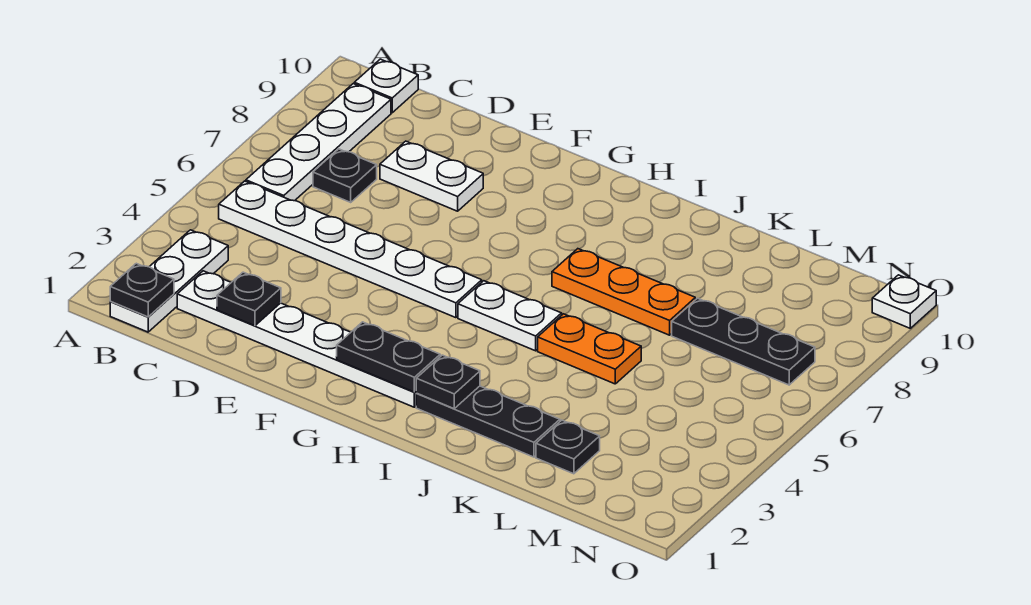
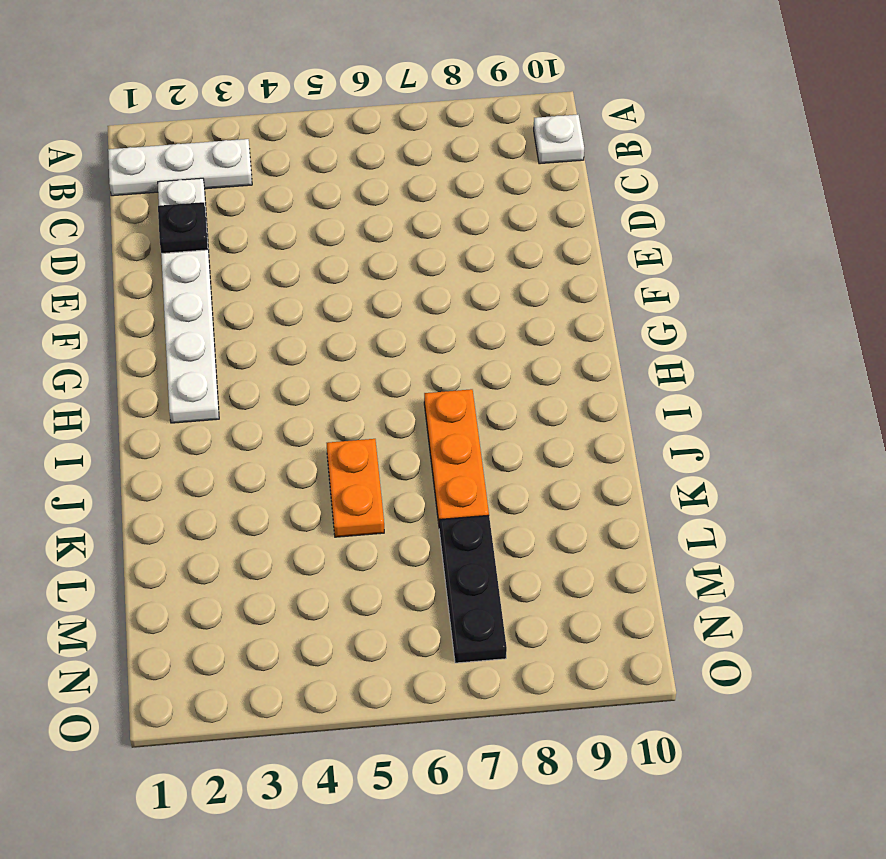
none -> white 1x6 plate [219,181,482,318]
none -> white 1x4 plate [246,84,391,201]
none -> black 1x1 plate [313,149,377,202]

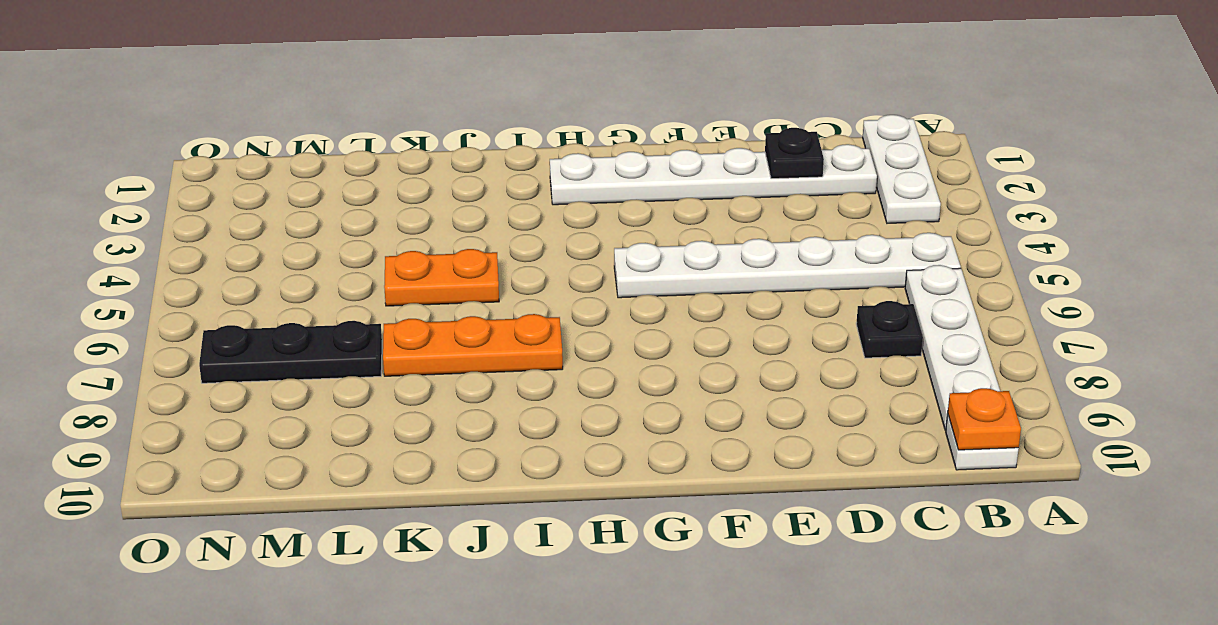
orange 1x1 plate [948,388,1021,450] -> none
none -> white 1x2 plate [380,141,483,211]
none -> white 1x2 plate [458,281,562,351]
none -> black 1x3 plate [416,386,560,457]

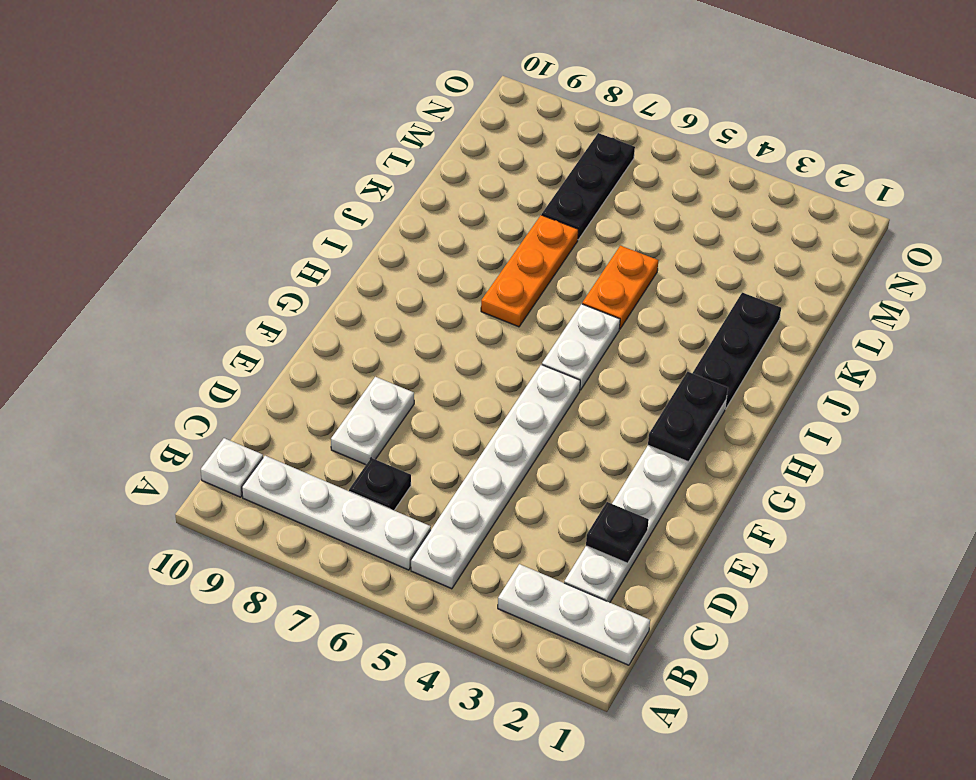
none -> black 1x1 plate [536,420,600,474]
none -> white 1x1 plate [872,275,936,328]
none -> black 1x1 plate [110,263,174,317]

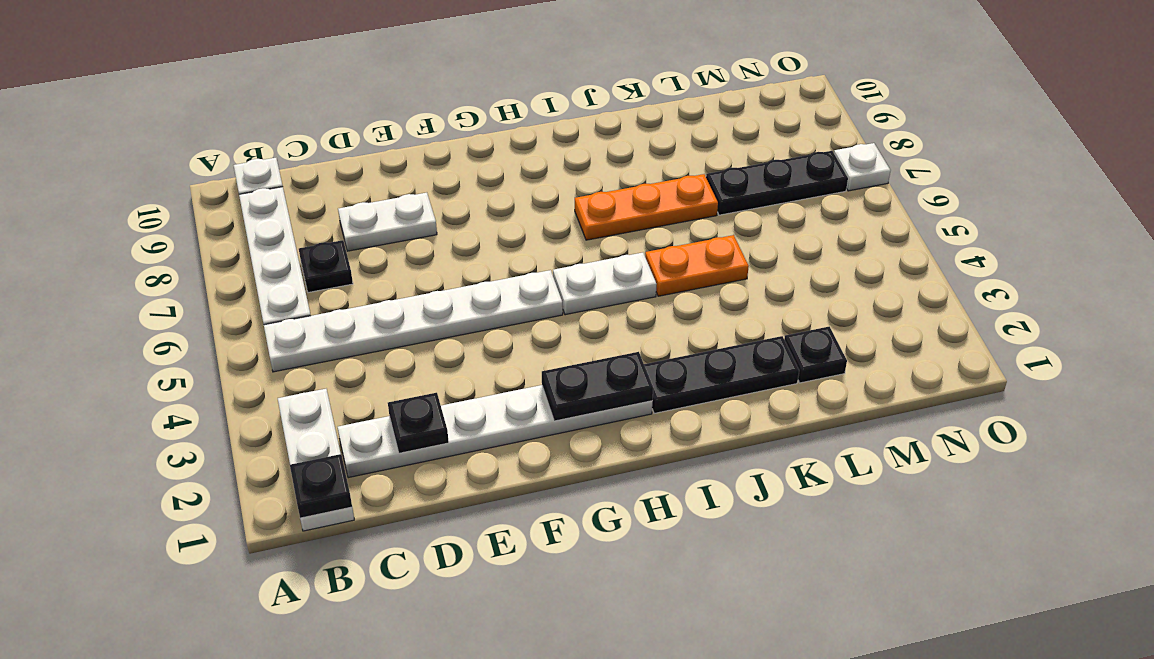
white 1x1 plate [834,143,891,191] -> white 1x1 plate moved to [872,275,936,328]
none -> black 1x1 plate [416,355,480,409]

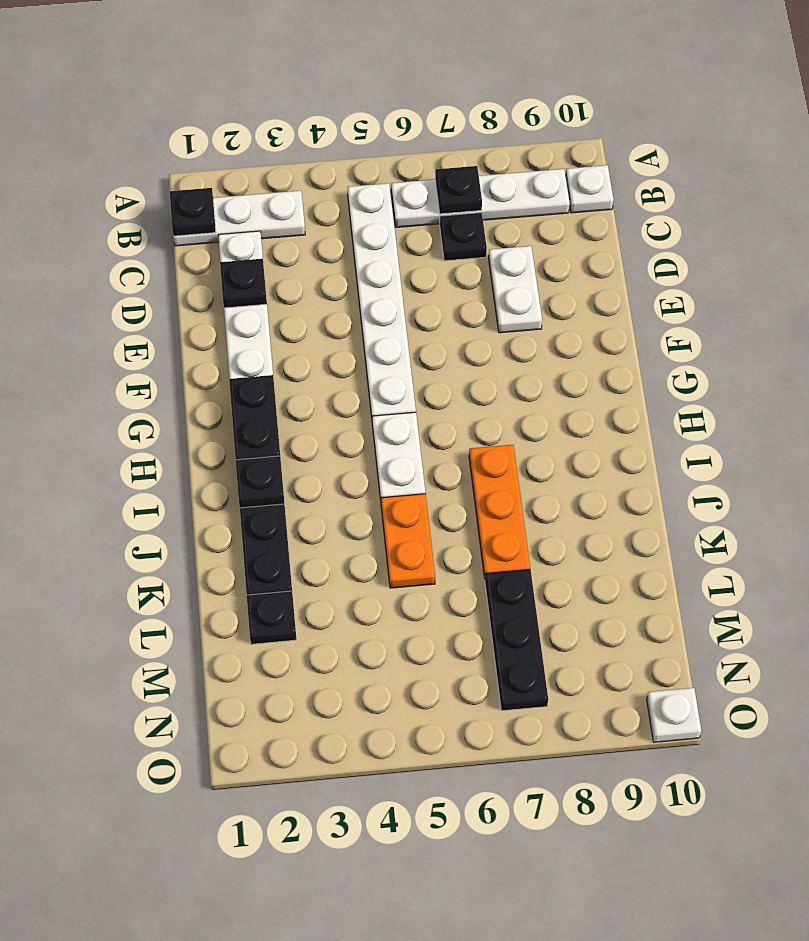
black 1x1 plate [435,166,482,214] -> none

